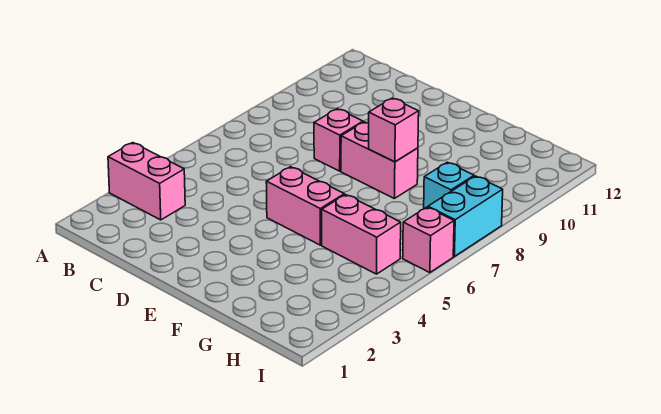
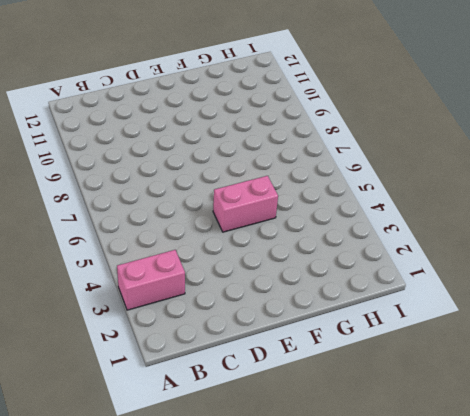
none -> pink 1x1 brick [314,109,363,171]
none -> pink 1x2 brick [341,122,418,198]

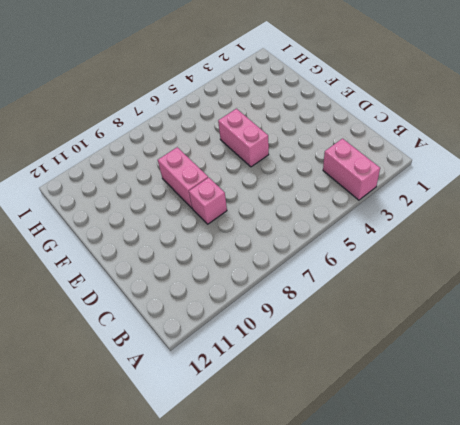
none -> pink 1x2 brick [322,195,401,274]
none -> cyan 1x1 brick [424,162,474,209]

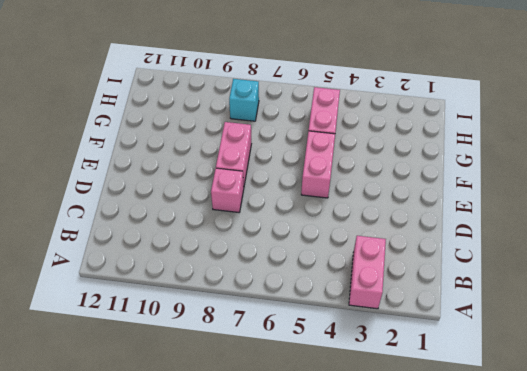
none -> pink 1x1 brick [403,207,454,273]
none -> cyan 1x2 brick [428,176,503,256]

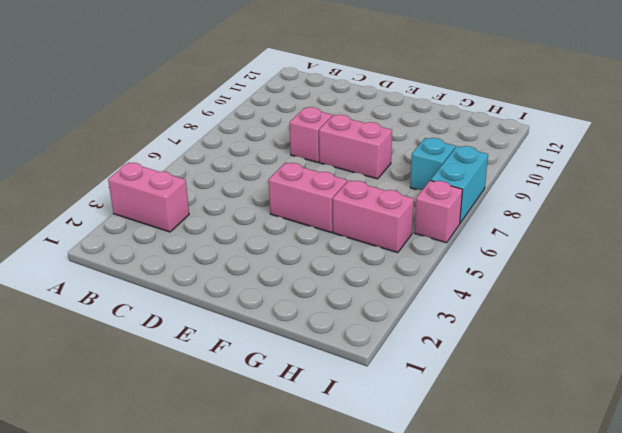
none -> pink 1x1 brick [369,98,419,162]

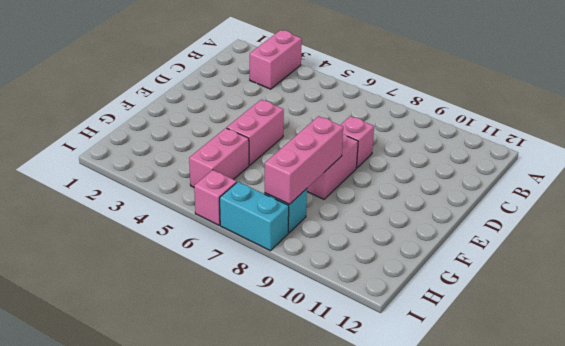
pink 1x3 brick [265,116,343,204] -> pink 1x1 brick [369,98,419,162]

